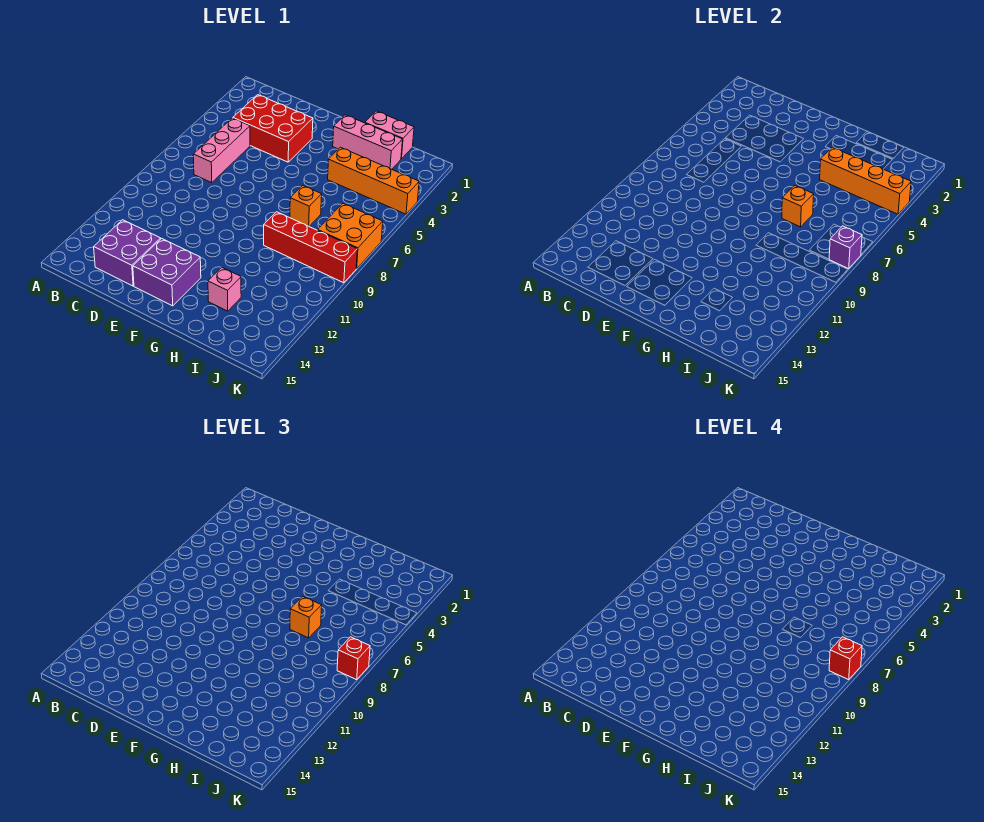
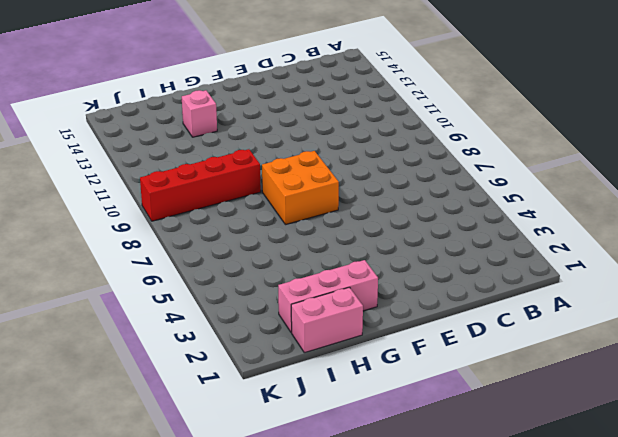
orange 2x2 brick [262,151,339,225] -> orange 2x2 brick moved to [318,203,383,268]
none -> red 2x3 brick [233,95,313,162]
none -> pink 1x3 brick [193,118,250,183]
none -> purple 2x2 brick [94,220,161,286]

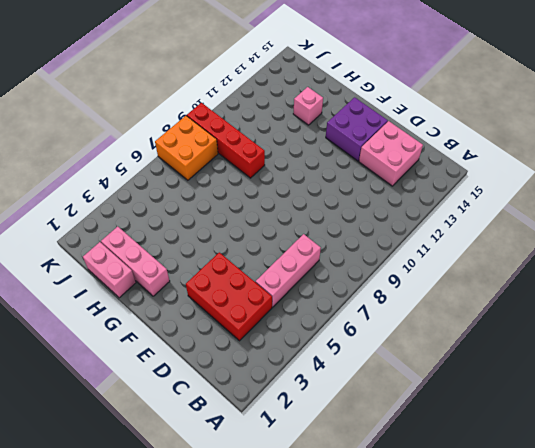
pink 2x2 brick [359,121,423,186] -> purple 2x2 brick [94,220,161,286]
none -> orange 1x4 brick [328,147,419,214]
none -> orange 1x1 brick [290,185,322,226]
none -> orange 1x4 brick [820,147,911,214]

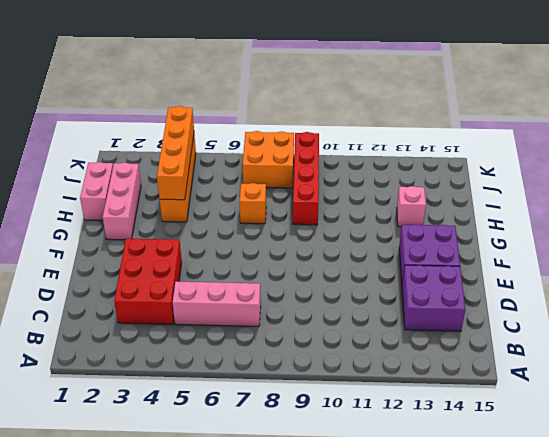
none -> orange 1x1 brick [782,185,814,227]
none -> purple 1x1 brick [829,226,862,269]
none -> orange 1x1 brick [290,596,322,638]

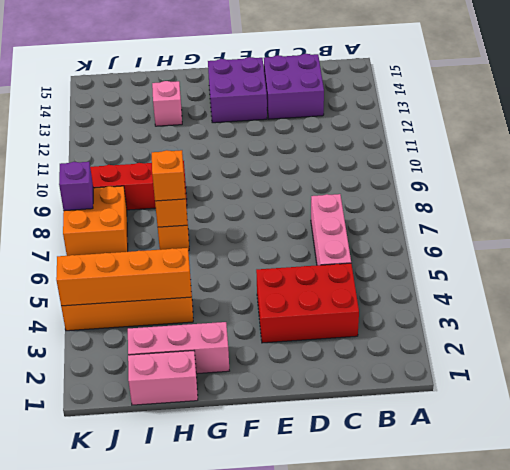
none -> red 1x1 brick [337,637,370,680]
none -> red 1x1 brick [829,637,862,680]

